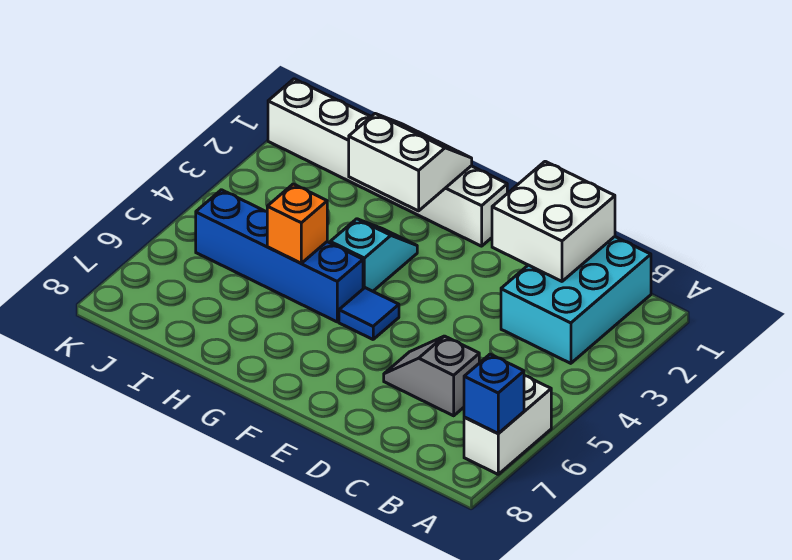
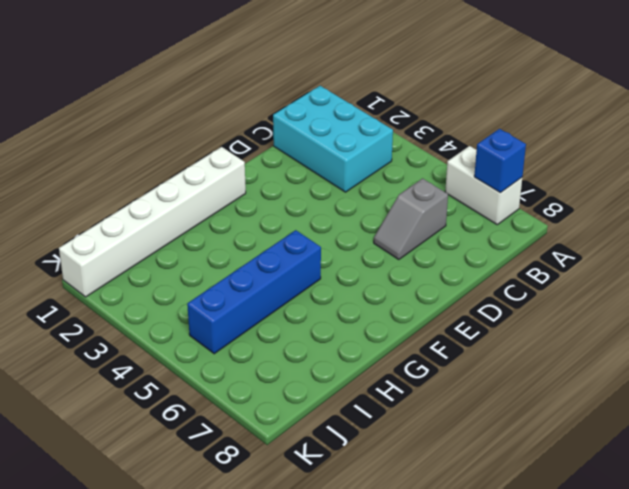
none -> blue 1x1 tile [339,288,399,339]
none -> cyan 1x2 slope [330,219,417,291]

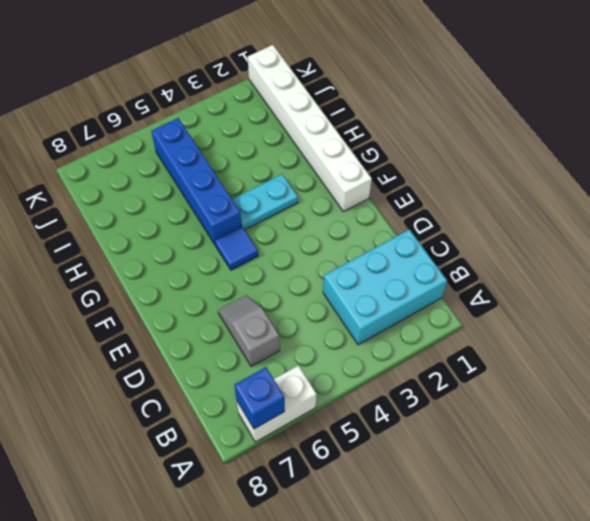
cyan 1x2 plate [232,174,298,230] -> cyan 1x2 slope [330,219,417,291]
none -> white 2x2 brick [492,161,615,281]
none -> white 2x2 slope [349,114,472,211]

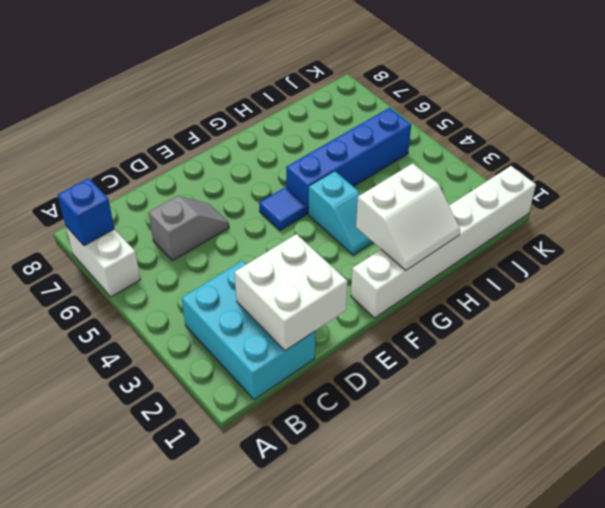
none -> orange 1x1 brick [267,184,327,263]

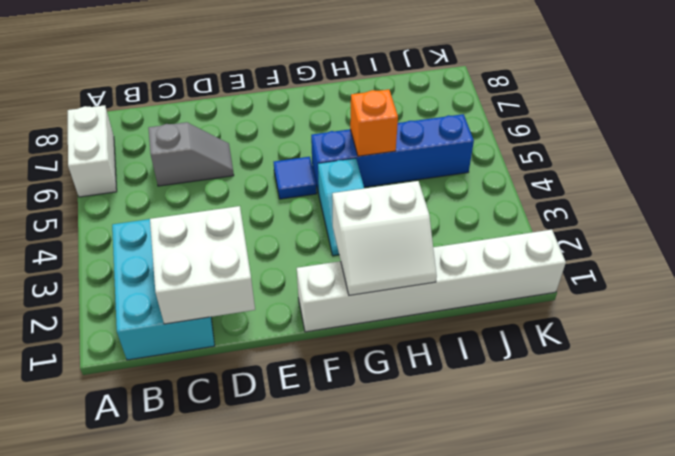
none -> blue 1x1 brick [464,354,524,433]

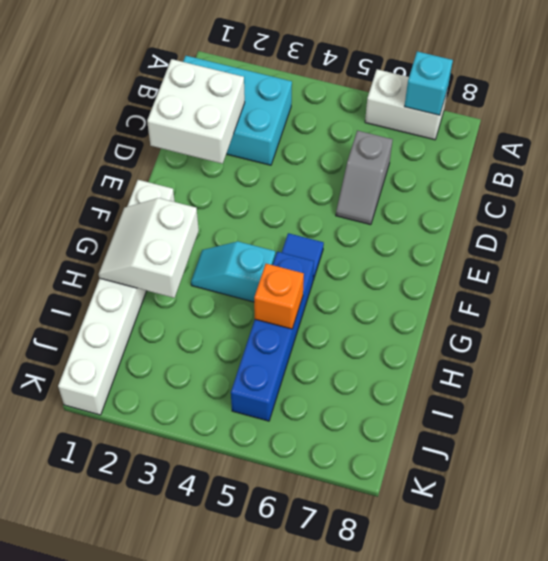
cyan 1x1 brick [404,51,453,115] -> blue 1x1 brick [464,354,524,433]

